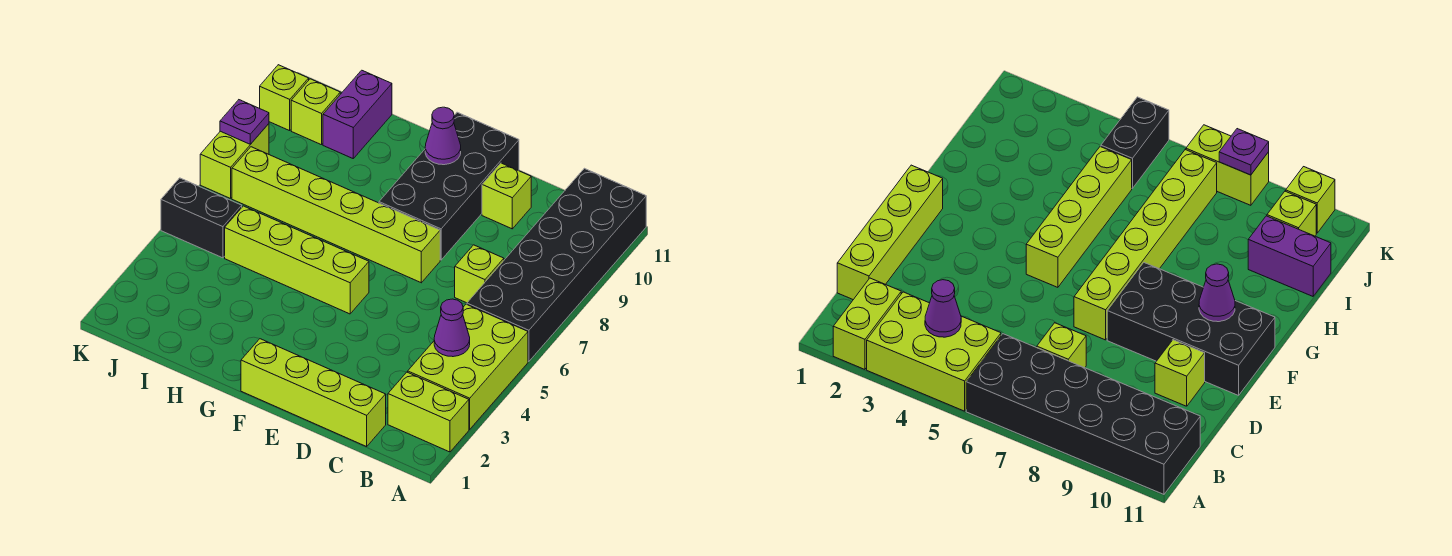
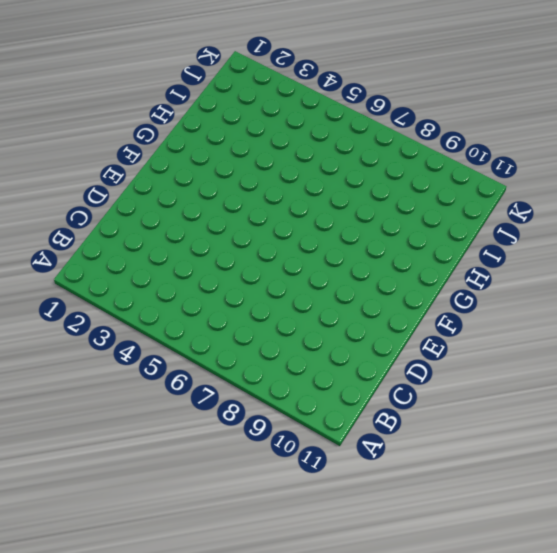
none -> lime 1x2 brick [388,372,469,452]
none -> lime 2x3 brick [408,304,528,429]
none -> black 2x6 brick [467,168,646,361]

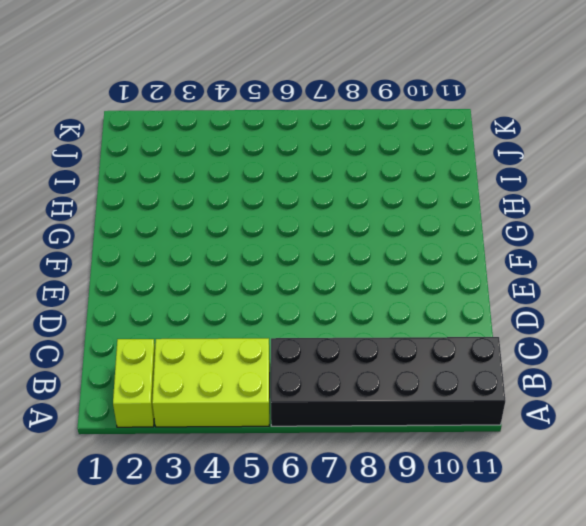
none -> lime 1x4 brick [241,339,386,447]
none -> lime 1x1 brick [455,245,504,303]
none -> lime 1x1 brick [482,163,531,229]

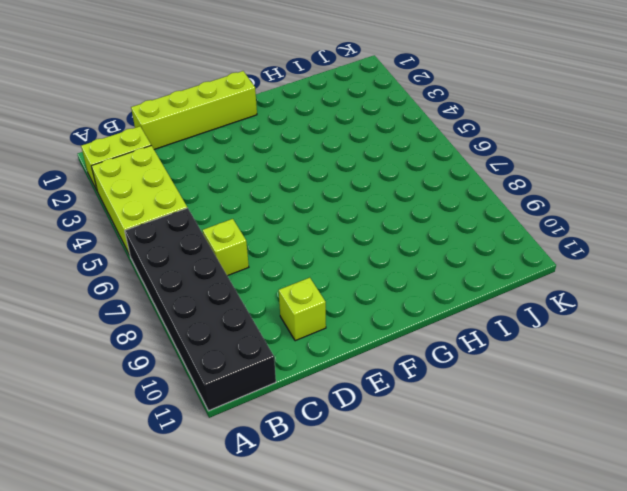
none -> lime 1x6 brick [232,147,440,283]
none -> black 2x4 brick [379,112,519,260]
none -> lime 1x4 brick [225,206,369,314]

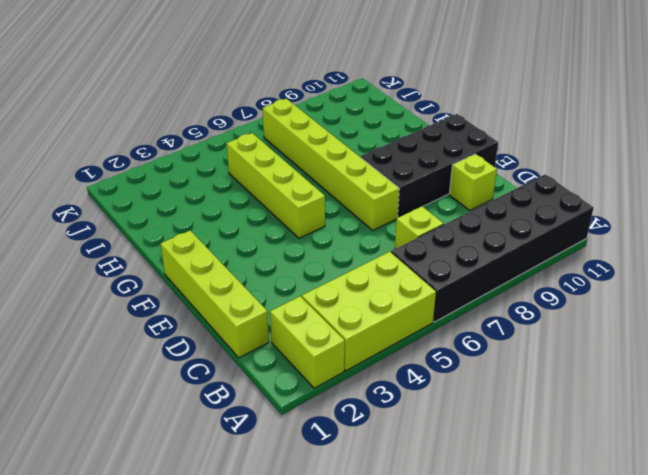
none -> purple 1x2 brick [323,70,392,158]
none -> black 1x2 brick [161,178,242,258]
none -> lime 1x1 brick [291,79,340,145]

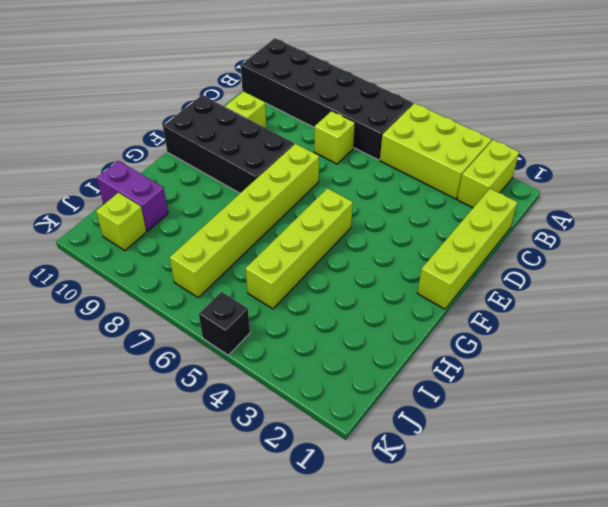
black 1x1 brick [199,292,250,355] -> black 1x2 brick [161,178,242,258]
none -> lime 1x2 brick [200,124,269,199]
none -> lime 1x1 brick [260,65,309,131]
none -> purple 1x1 cone [434,299,470,357]

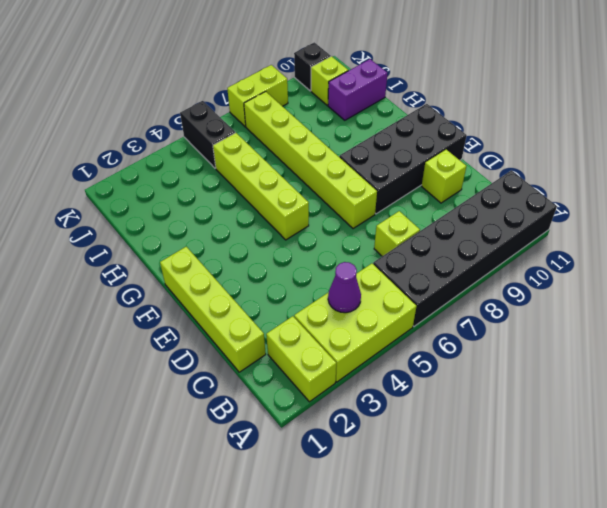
black 1x1 brick [294,42,331,91] -> lime 1x1 brick [260,65,309,131]
none -> purple 1x1 cone [425,107,461,165]
none -> purple 1x1 plate [220,100,269,144]

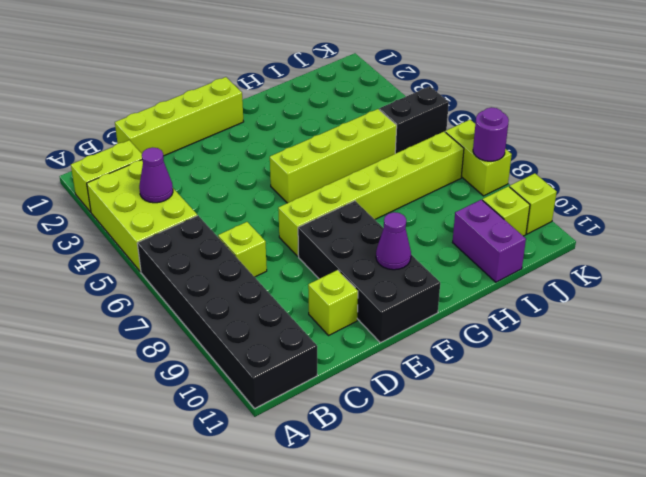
purple 1x1 round brick [473,107,509,161] -> purple 1x1 plate [220,100,269,144]

